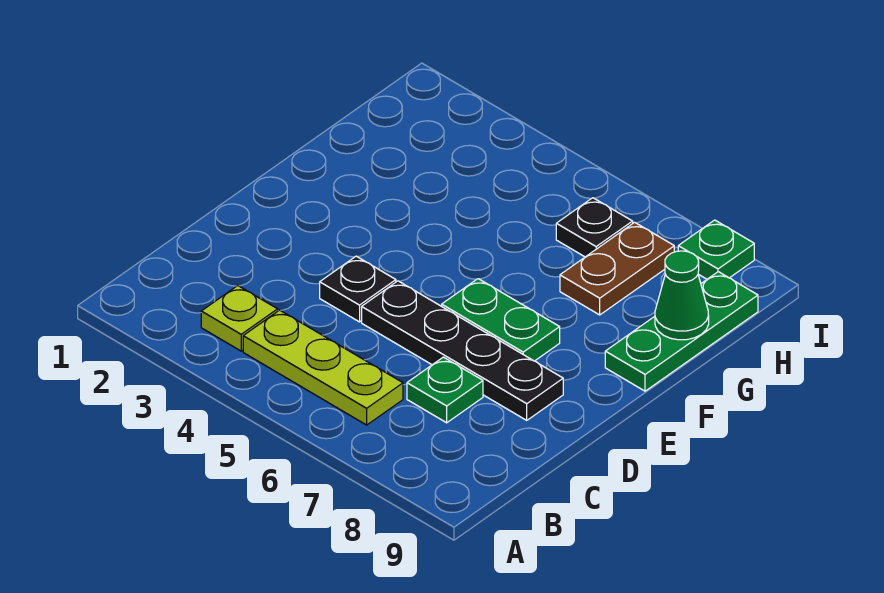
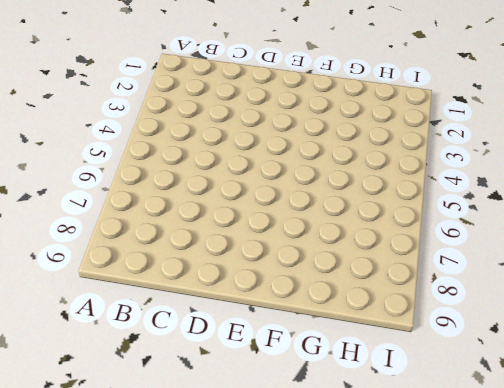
none -> lime 1x1 plate [201,286,278,351]
none -> lime 1x3 plate [243,310,403,425]

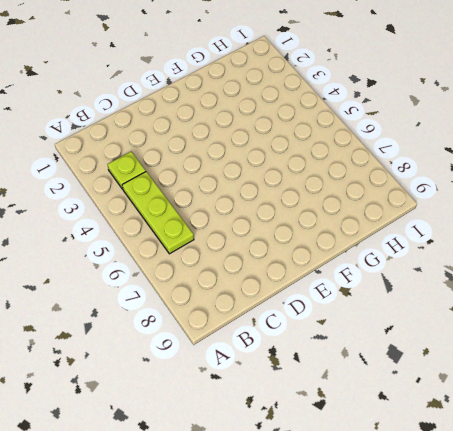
none -> green 1x1 plate [407,357,483,423]
none -> black 1x1 plate [320,256,396,322]

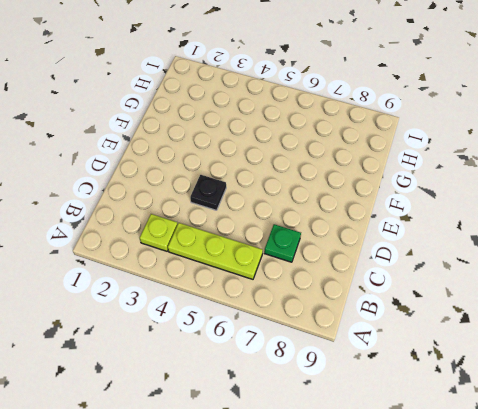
none -> black 1x4 plate [362,281,563,420]
none -> green 1x2 plate [442,279,560,361]

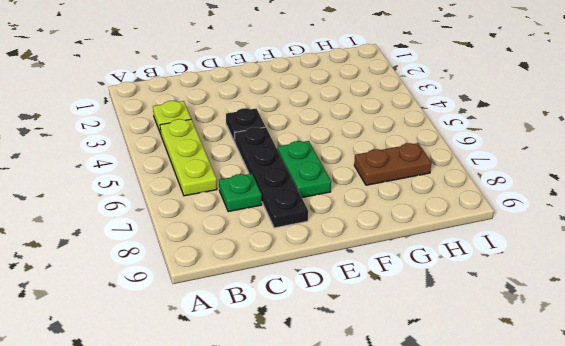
none -> green 1x3 plate [605,272,758,391]
none -> black 1x1 plate [556,198,633,257]

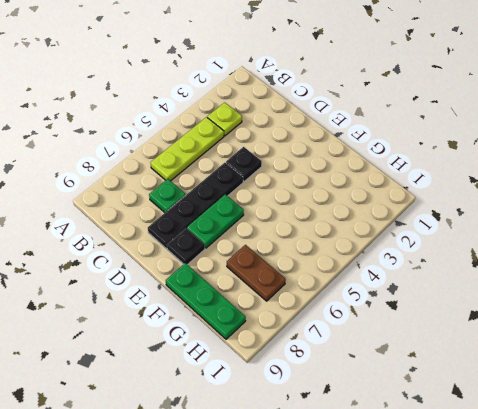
black 1x1 plate [167,228,205,265] -> black 1x1 plate moved to [556,198,633,257]
none -> green 1x1 plate [678,220,754,279]
none -> green 1x1 cone [655,251,709,340]

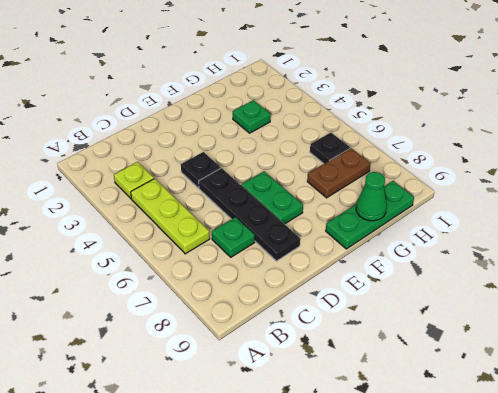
green 1x1 plate [233,100,271,133] -> green 1x1 plate moved to [678,220,754,279]

